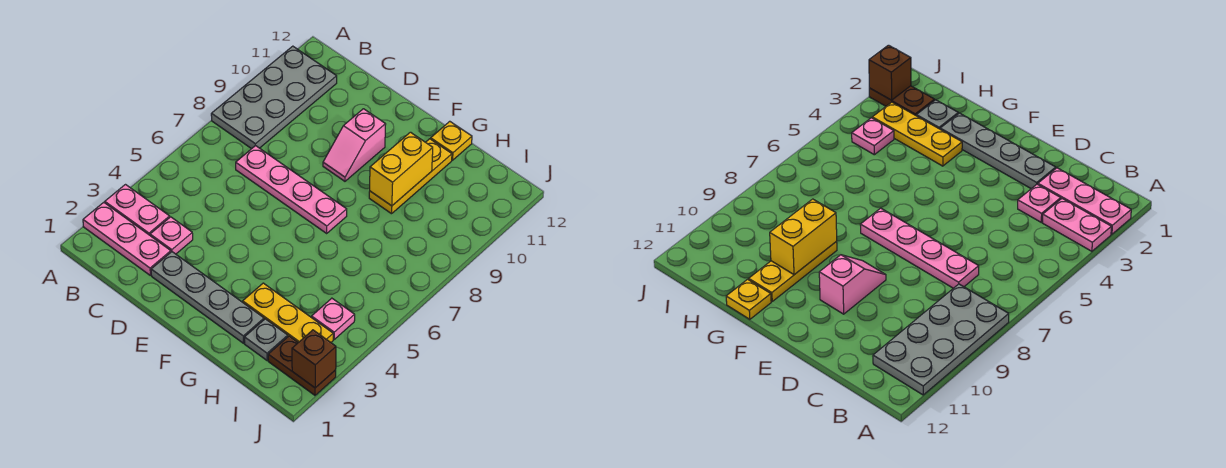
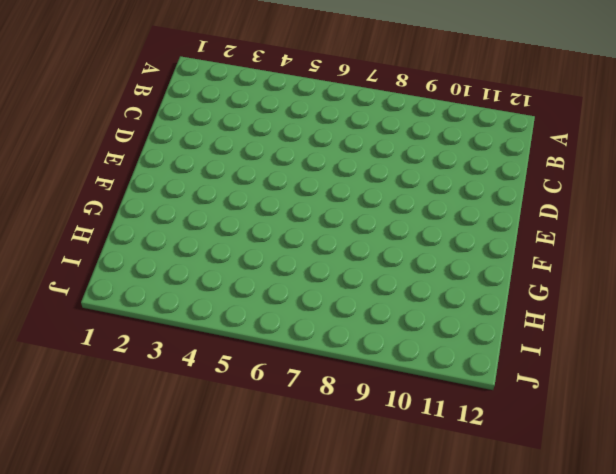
none -> pink 1x3 plate [83,202,171,275]
none -> pink 1x2 plate [105,185,170,235]
none -> grey 2x4 plate [211,46,337,149]

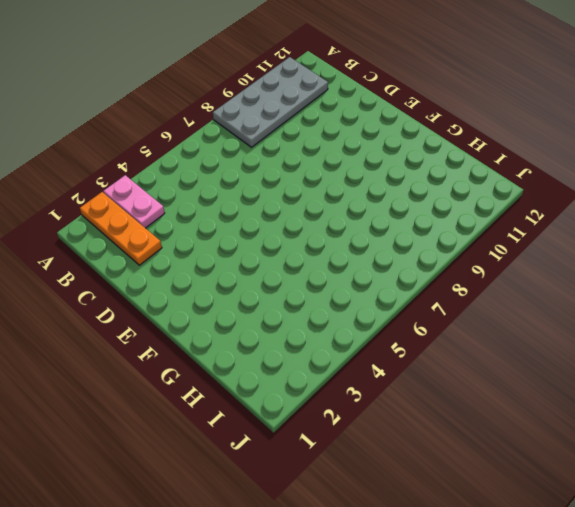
orange 1x3 plate [80,192,162,265] -> pink 1x3 plate [83,202,171,275]
none -> pink 1x1 plate [150,217,193,254]
none -> pink 1x4 plate [236,146,347,233]
none -> grey 1x4 plate [151,252,264,343]

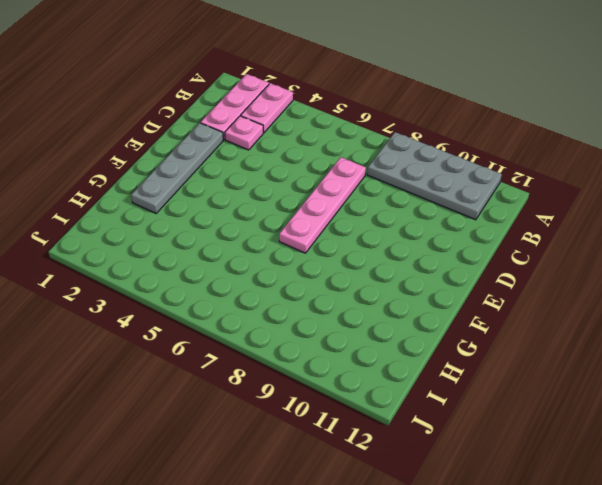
none -> pink 1x2 slope [323,109,386,181]
none -> yellow 1x3 plate [243,283,333,343]
none -> yellow 1x3 plate [369,139,452,214]

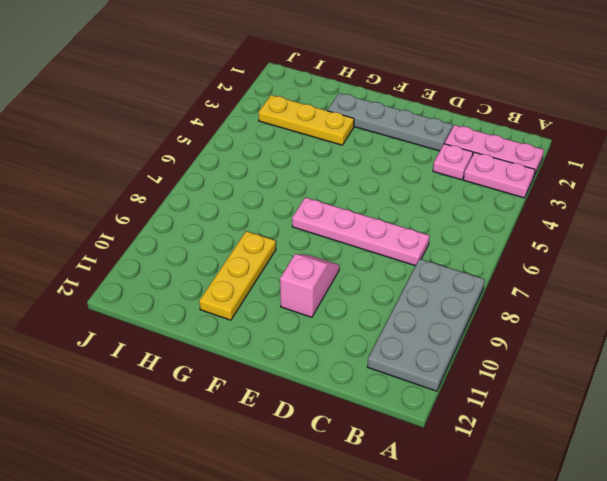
none -> yellow 1x1 plate [431,121,472,160]
none -> grey 1x1 plate [244,319,288,360]
none -> brown 1x2 plate [268,336,336,395]

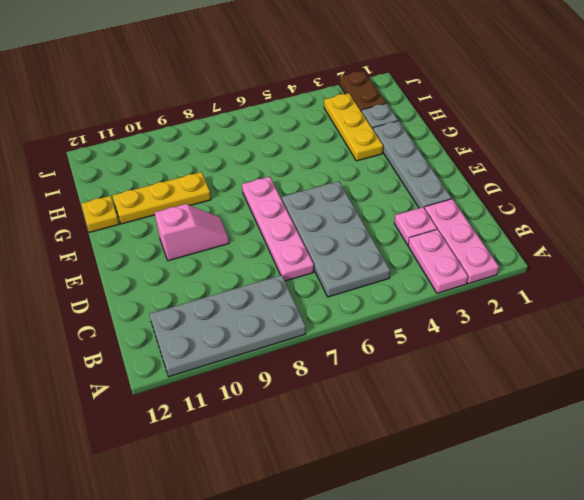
grey 2x4 plate [282,181,390,297] -> none
none -> pink 1x1 plate [312,298,355,339]
none -> yellow 1x2 brick [370,132,433,206]
none -> brown 1x1 brick [292,330,336,388]

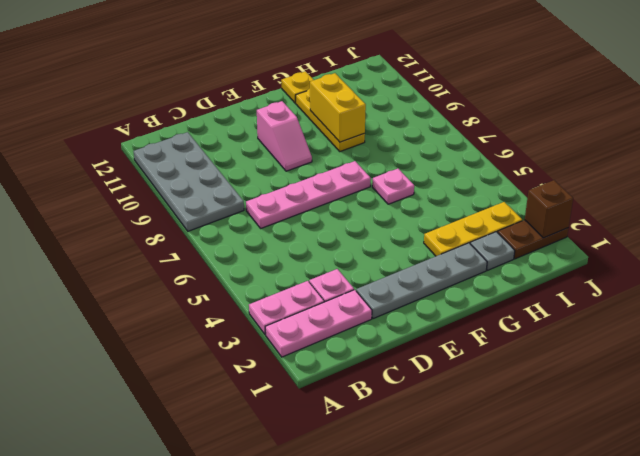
pink 1x1 plate [372,169,414,204] -> pink 1x1 plate moved to [312,298,355,339]

